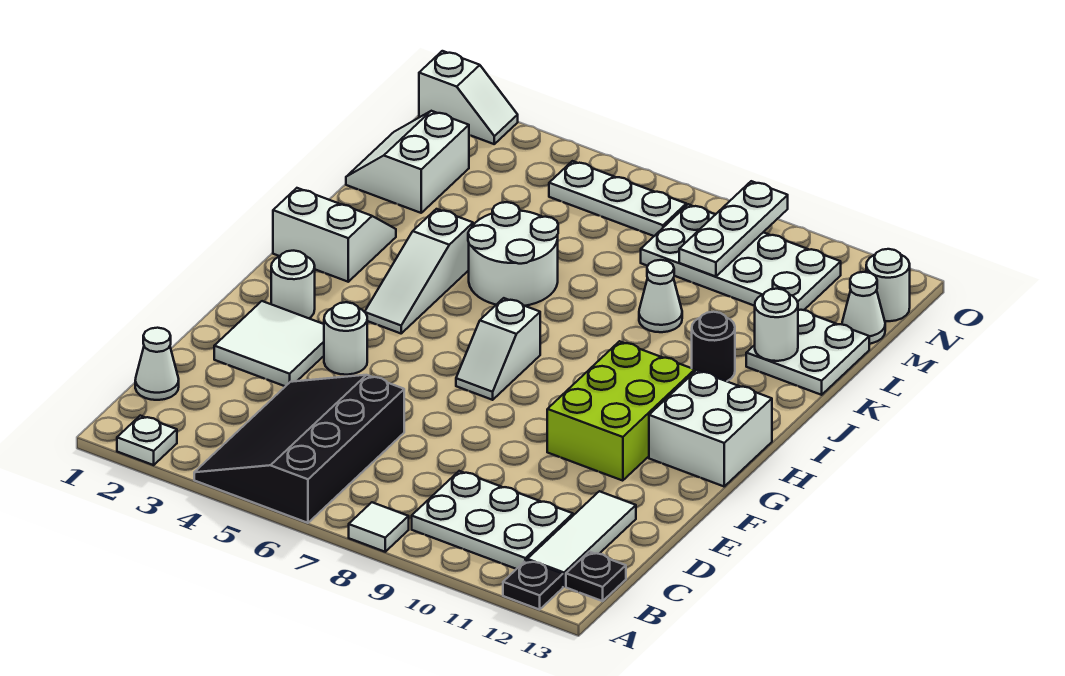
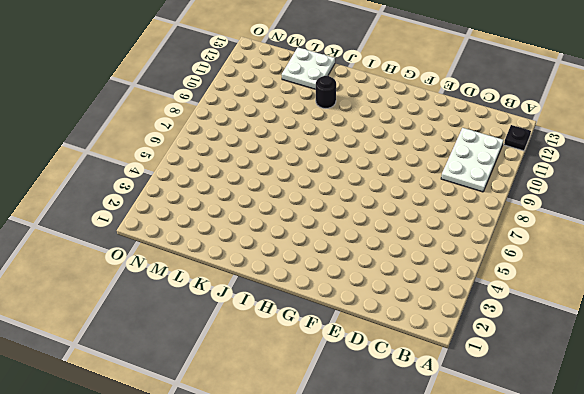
none -> white 1x1 plate [117,416,177,465]
none -> black 3x4 slope [194,375,404,523]
none -> white 1x1 tile [349,502,409,552]

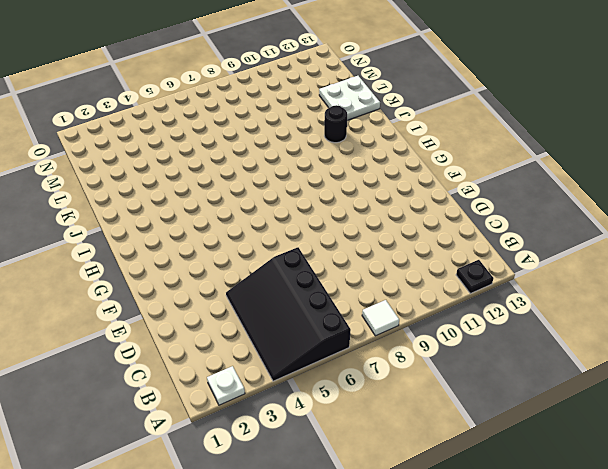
none -> white 2x3 plate [412,471,573,569]
none -> white 1x3 tile [527,491,636,587]
none -> black 1x1 plate [566,552,626,601]

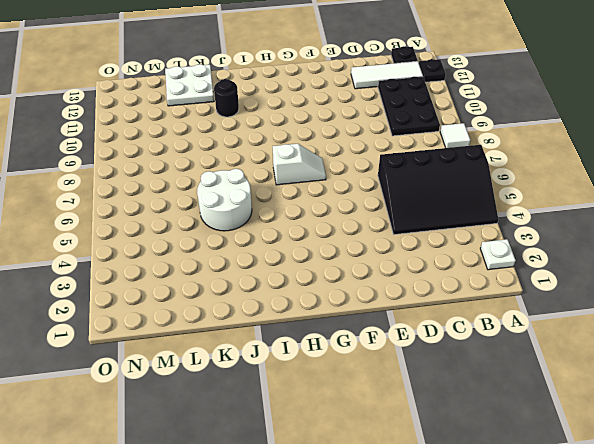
black 2x3 plate [378,76,440,136] -> white 2x3 plate [412,471,573,569]
none -> white 1x1 cone [135,328,179,400]
none -> white 2x2 tile [214,301,324,386]
none -> white 1x1 round brick [324,302,367,375]

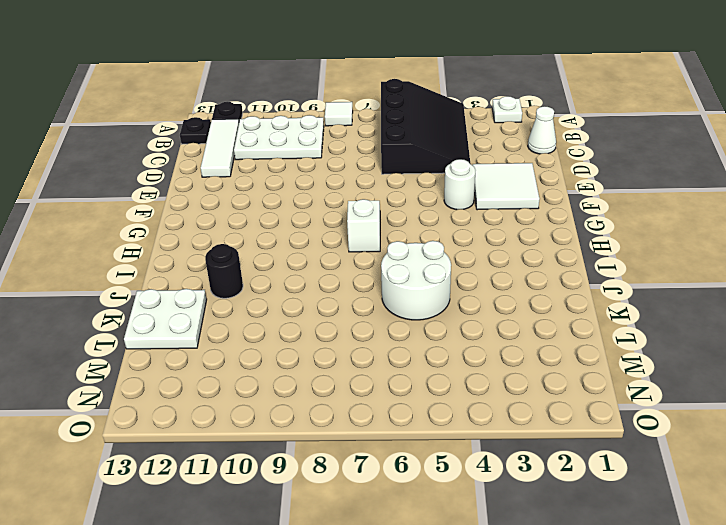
none -> lime 2x3 brick [547,341,695,481]
none -> white 1x1 round brick [271,251,315,318]
none -> white 2x2 brick [649,370,772,486]

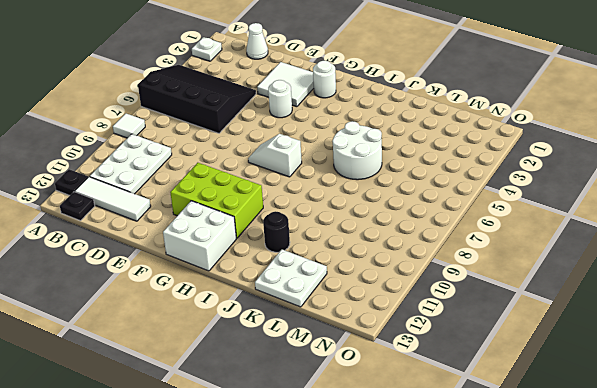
none -> white 1x3 slope [365,209,473,333]
none -> white 2x2 slope [273,188,396,282]
none -> white 1x1 cone [639,260,682,332]

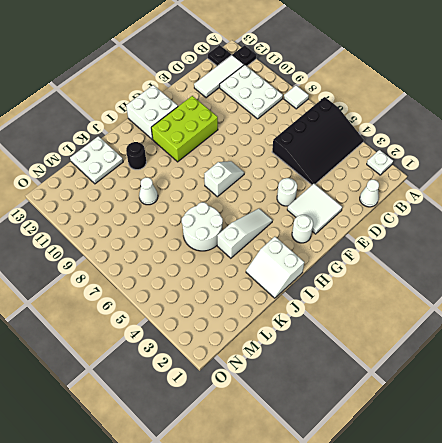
none -> white 2x2 slope [346,111,469,213]
none -> white 2x4 plate [641,204,841,310]
none -> white 1x1 cone [842,272,885,344]

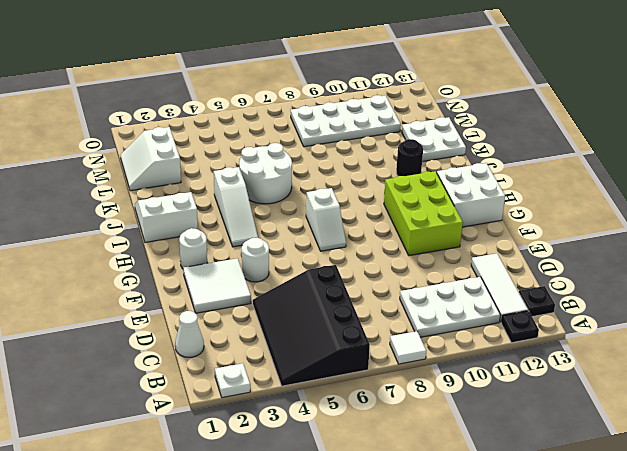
none -> white 1x1 cone [639,260,682,332]
none -> white 1x1 cone [842,272,885,344]
none -> white 1x3 plate [549,161,686,236]

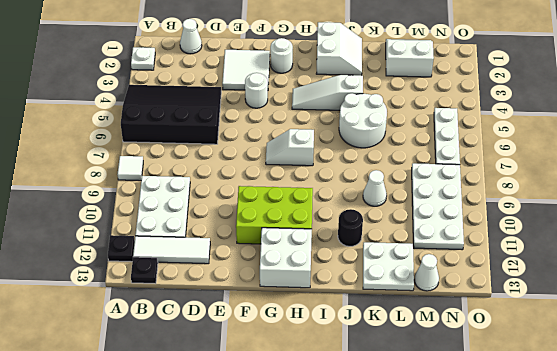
none -> white 1x1 round brick [866,249,910,321]
none -> white 1x2 slope [419,51,518,144]
none -> white 1x1 round brick [755,289,798,361]

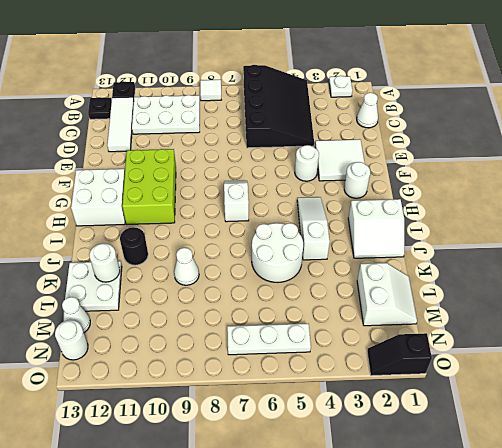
black 1x2 slope [367,333,432,376] -> white 1x2 slope [419,51,518,144]
none -> white 2x4 plate [641,204,841,310]
none -> white 1x3 plate [679,181,788,277]

